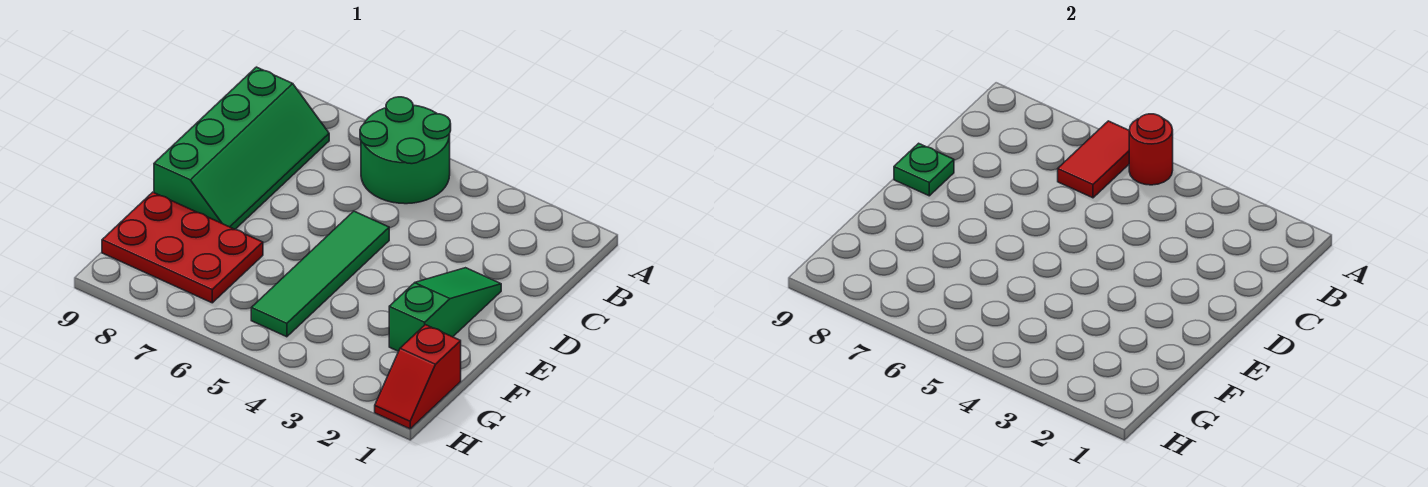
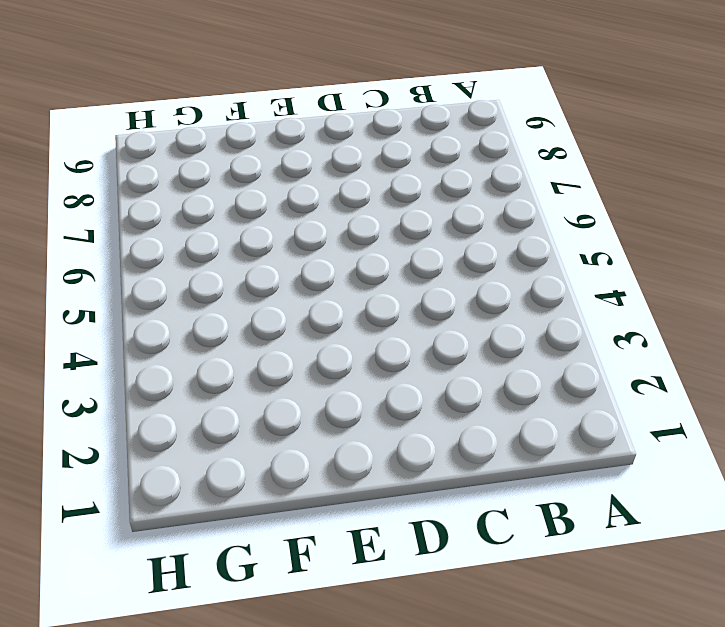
none -> green 2x2 round brick [360,97,451,204]
none -> green 2x4 slope [154,67,329,229]

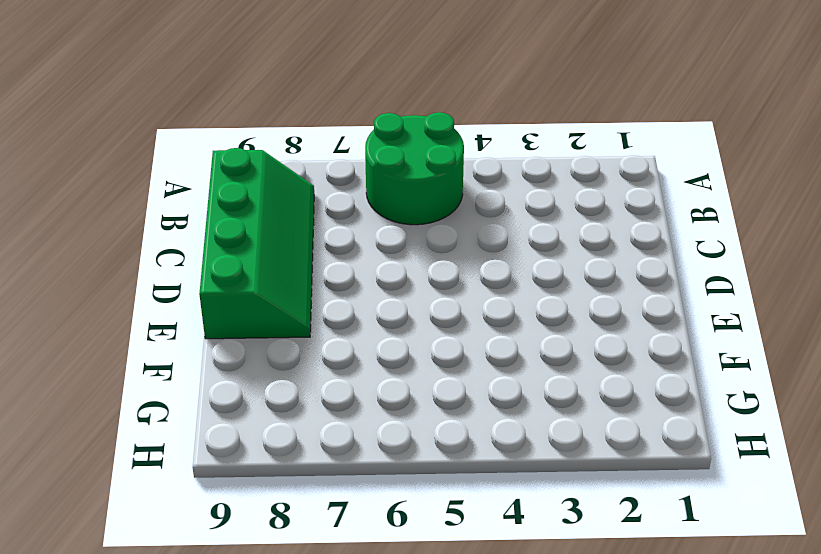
none -> green 1x3 slope [389,268,501,351]
none -> green 1x4 tile [251,211,389,337]

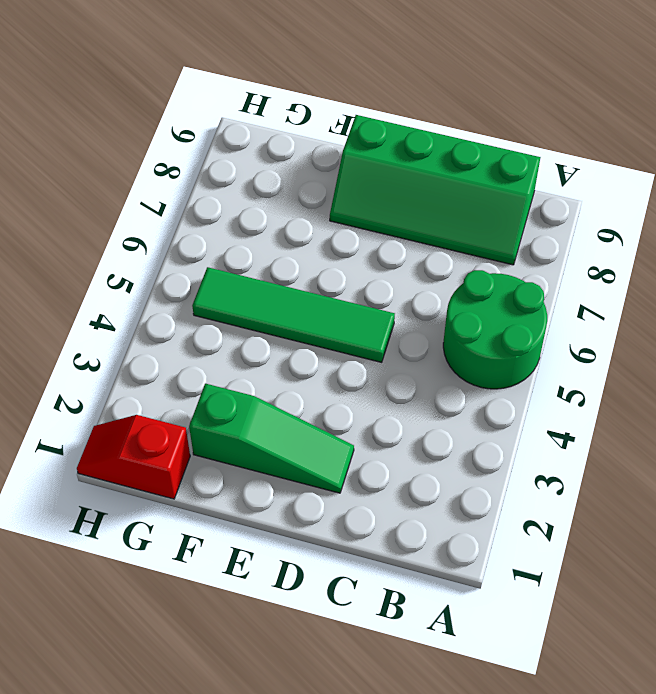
none -> red 2x3 plate [102,192,263,303]
none -> red 1x1 round brick [1129,114,1173,185]

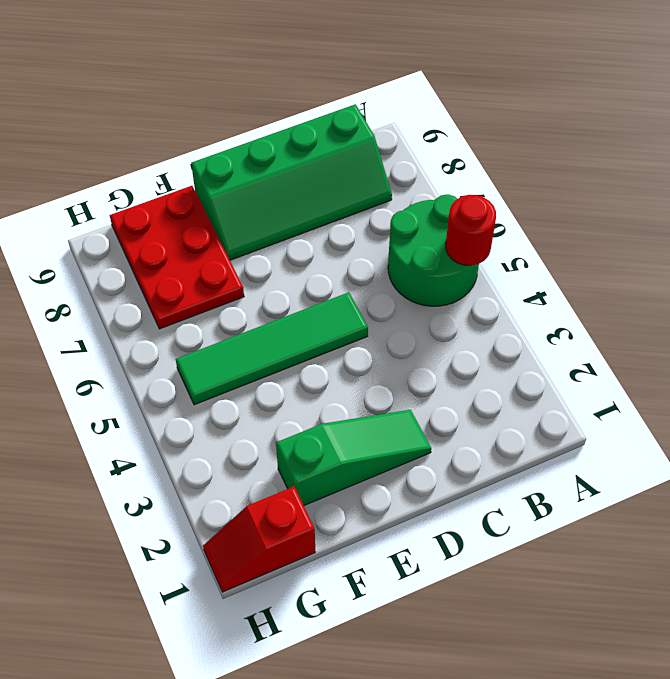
none -> red 1x2 tile [1058,121,1129,198]
none -> green 1x1 plate [894,143,954,196]

